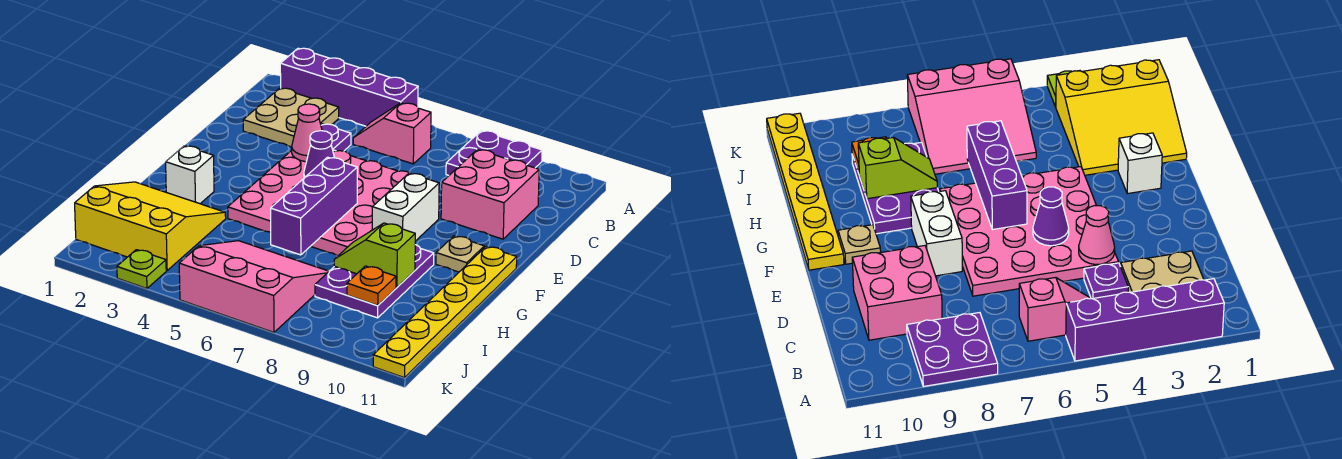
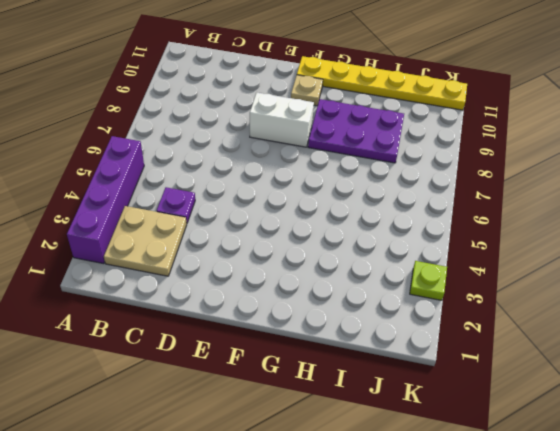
none -> purple 2x2 plate [446,131,542,175]
none -> pink 1x2 slope [353,103,431,164]
none -> pink 2x2 brick [441,150,539,239]

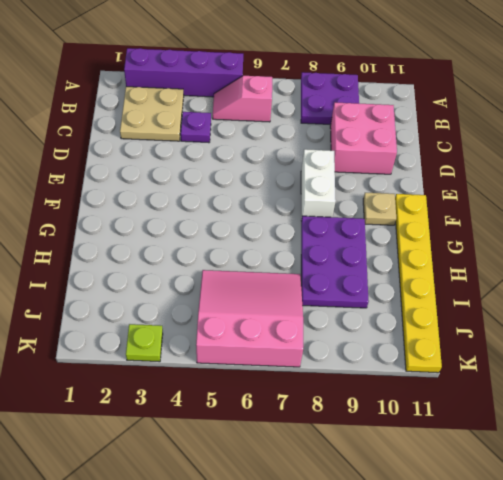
none -> pink 4x4 plate [228,150,409,256]
none -> white 1x1 brick [166,146,214,204]
none -> yellow 3x3 slope [75,182,226,271]

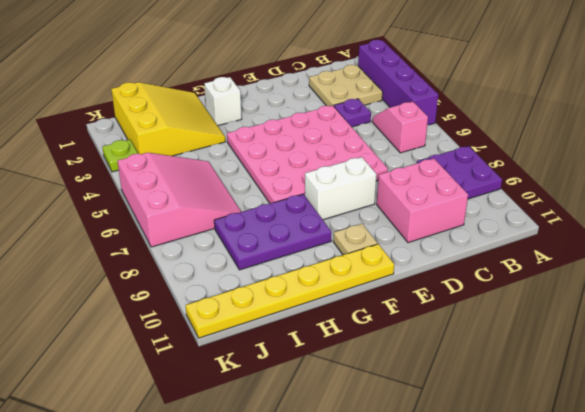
none -> pink 1x1 cone [292,104,322,162]
none -> purple 1x1 cone [304,131,334,178]
none -> purple 1x3 brick [271,157,357,255]

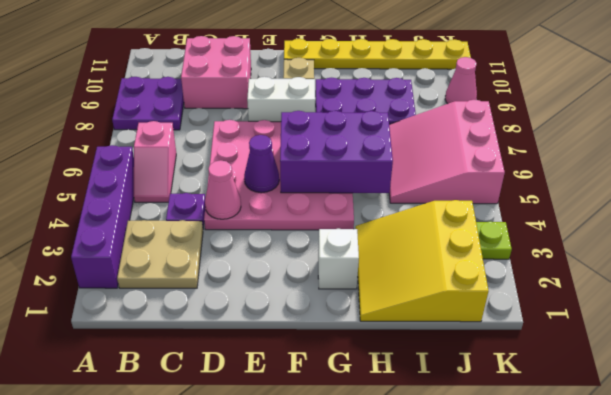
purple 2x3 brick [280,111,393,193] -> purple 1x3 brick [271,157,357,255]
pink 1x1 cone [445,57,477,104] -> none
none -> lime 1x2 slope [334,223,415,287]
none -> orange 1x1 plate [347,266,396,305]

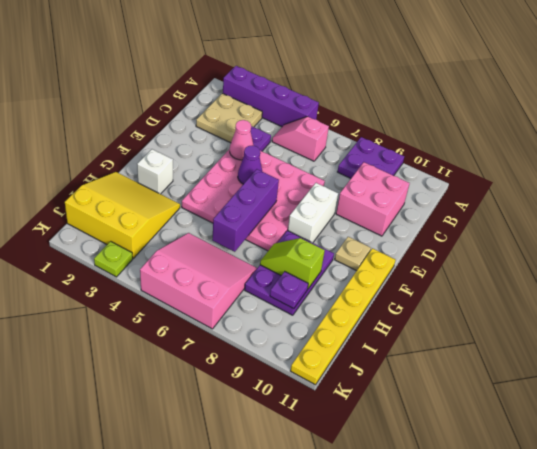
purple 1x1 plate [270,272,308,309] -> orange 1x1 plate [347,266,396,305]

